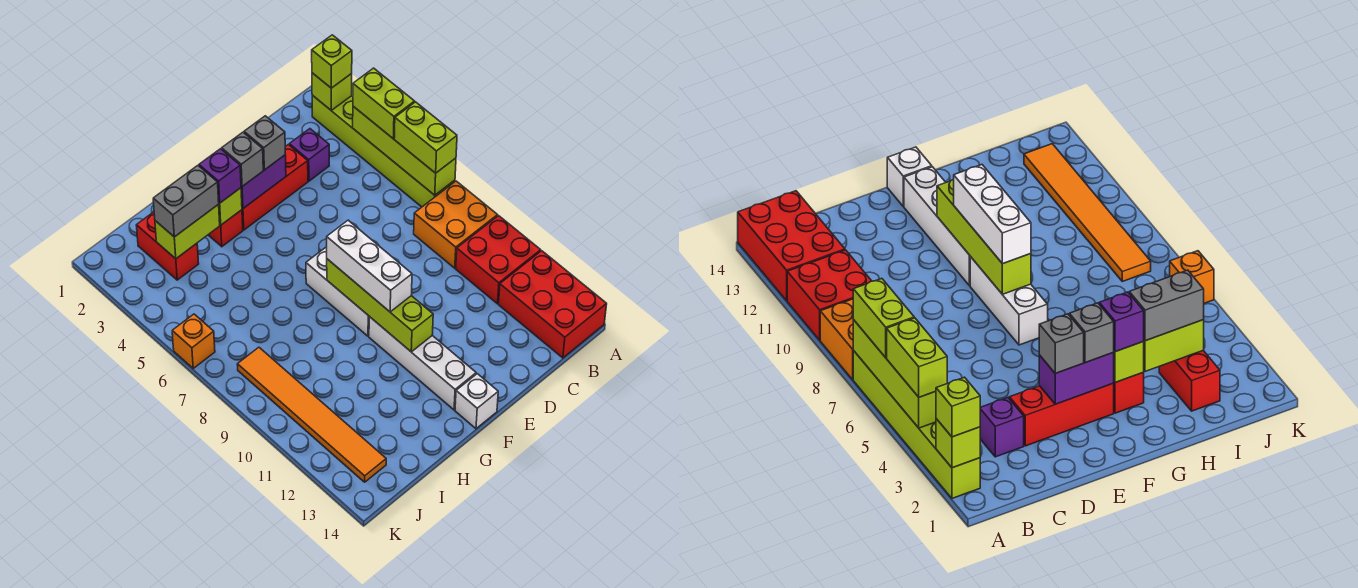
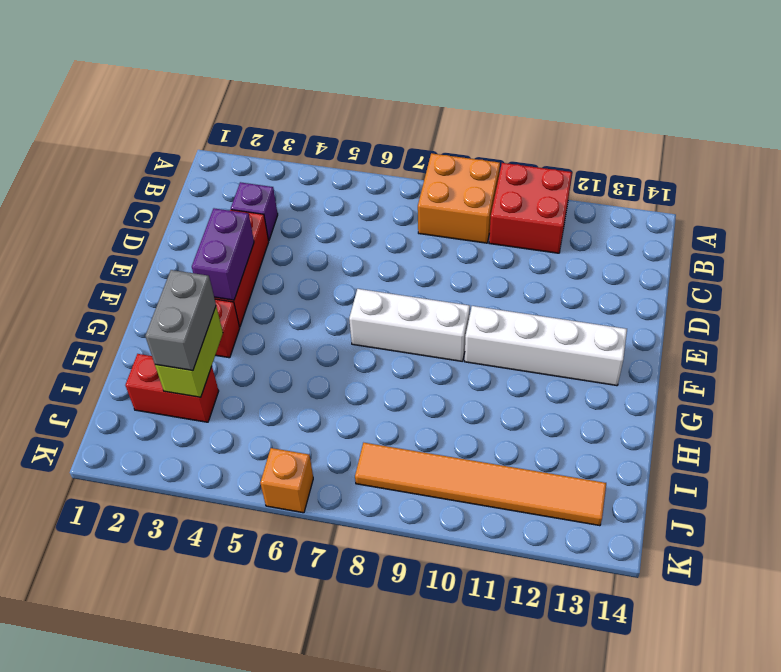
none -> lime 1x6 brick [312,95,455,207]
none -> red 2x3 brick [499,251,607,358]
none -> white 1x1 brick [455,374,498,429]

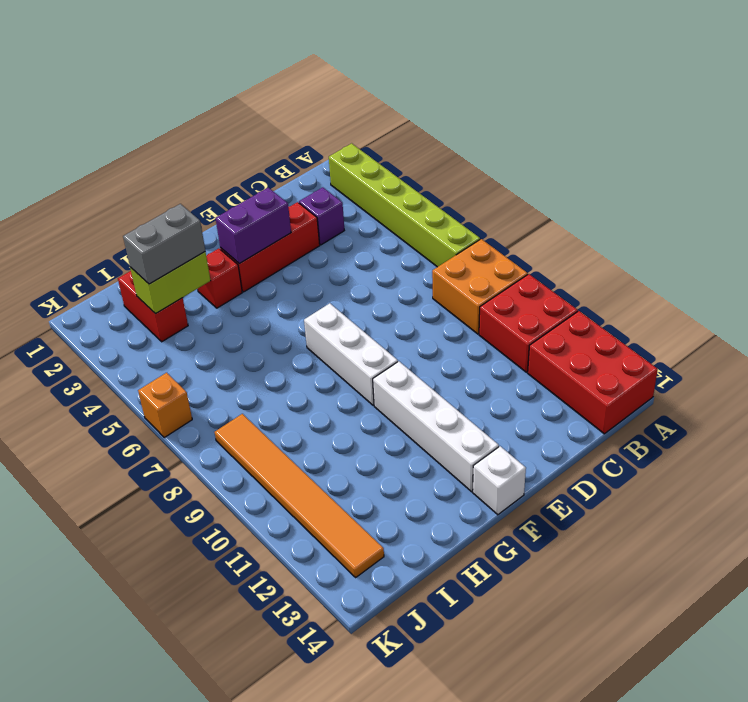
none -> lime 1x1 brick [312,73,352,110]
none -> lime 1x4 brick [353,106,456,195]
none -> lime 1x4 brick [327,259,433,352]

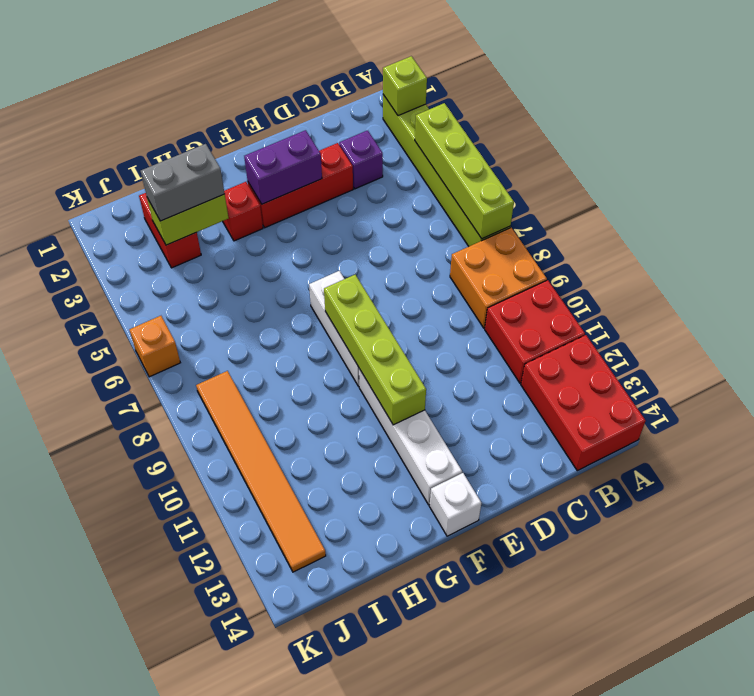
none -> lime 1x1 brick [219,188,242,225]
none -> lime 1x1 brick [312,35,352,88]
none -> lime 1x2 brick [353,68,415,139]

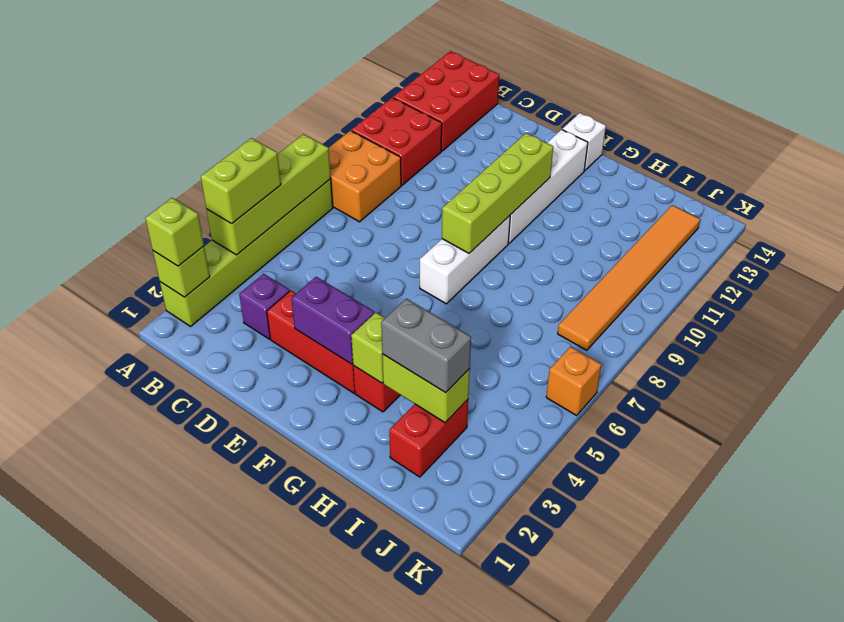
none -> lime 1x2 brick [394,102,457,173]
none -> grey 1x1 brick [244,116,285,170]
none -> grey 1x1 brick [222,132,263,186]

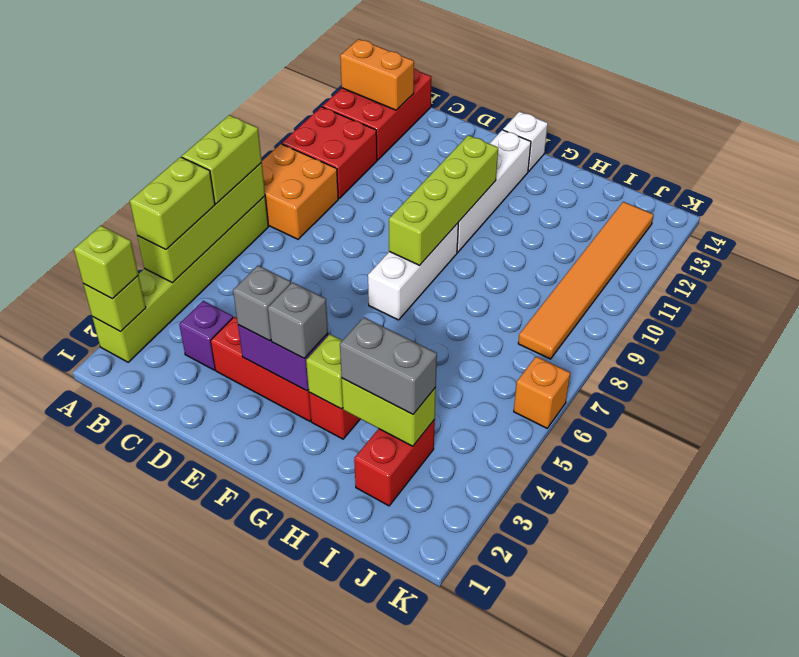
orange 1x2 brick [340,39,414,110] -> none
none -> white 1x3 brick [327,220,412,312]
none -> purple 1x1 brick [199,149,241,203]

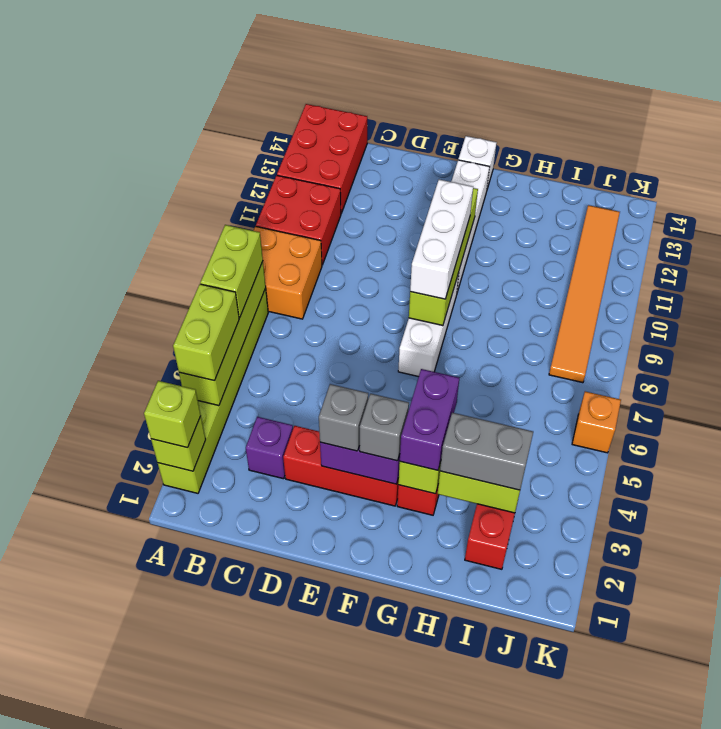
purple 1x2 brick [400,369,459,470] -> purple 1x1 brick [199,149,241,203]

